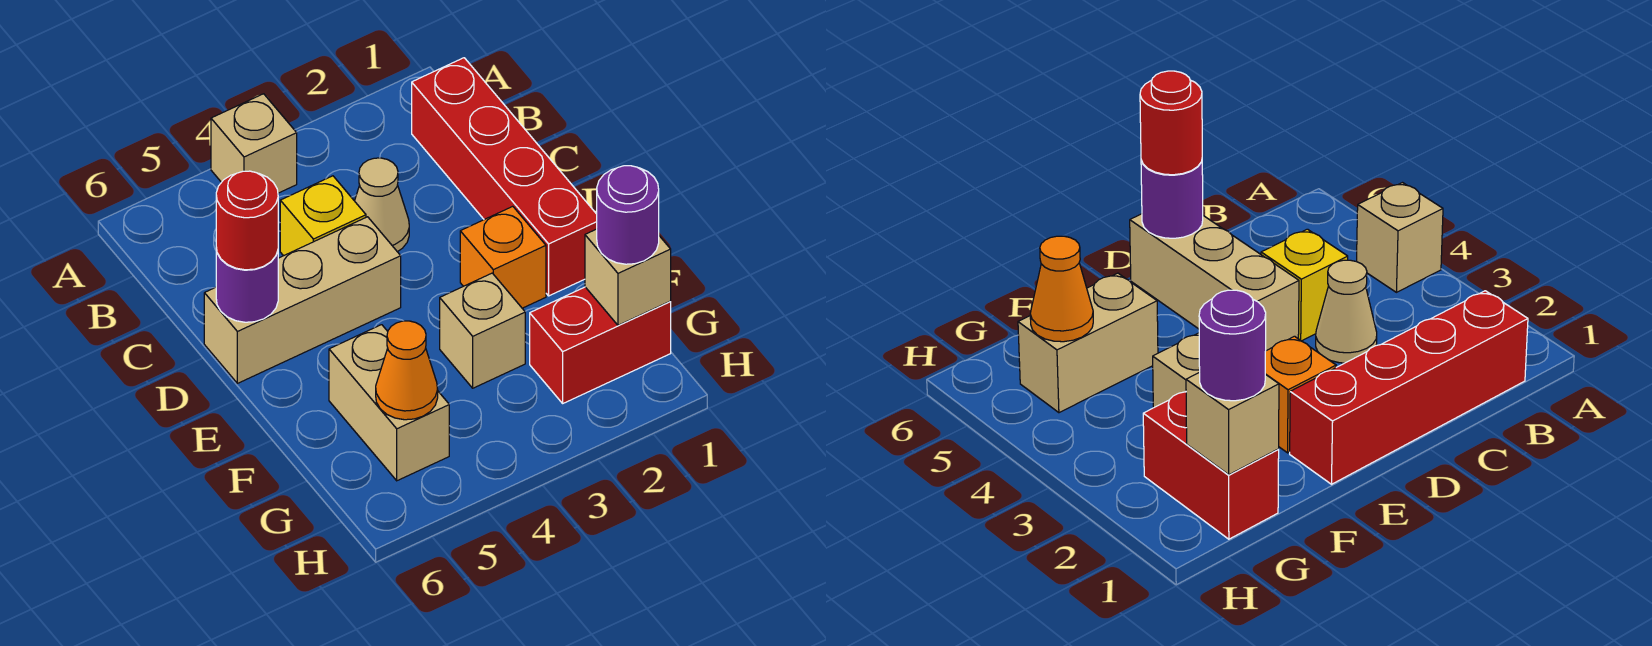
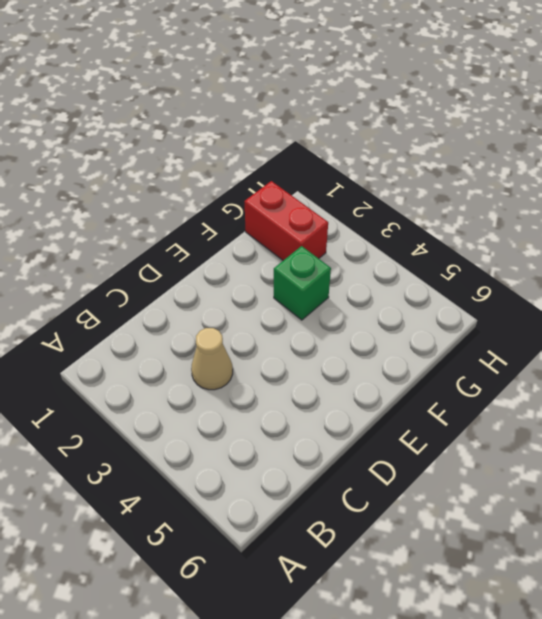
green 1x1 brick [274,246,331,320] -> tan 1x1 brick [440,273,525,388]
none -> tan 1x1 brick [211,94,297,193]
none -> red 1x4 brick [412,58,597,296]
none -> yellow 1x1 brick [280,176,366,256]

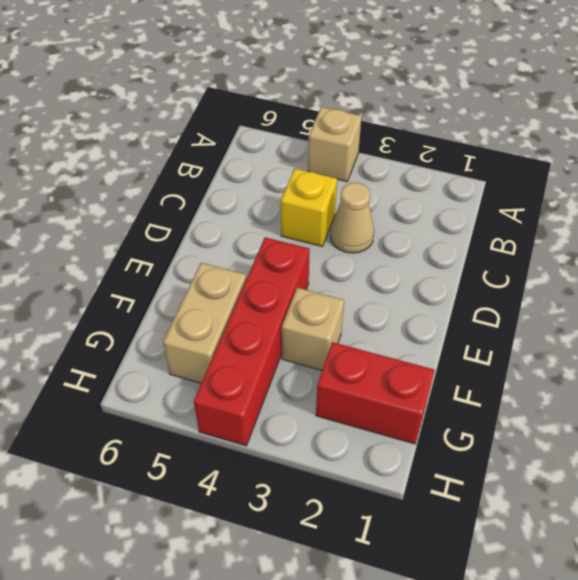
red 1x4 brick [194,237,310,446] -> red 1x4 brick moved to [412,58,597,296]
none -> tan 1x3 brick [204,217,401,383]
none -> orange 1x1 brick [460,206,546,308]
none -> purple 1x1 round brick [216,248,278,322]

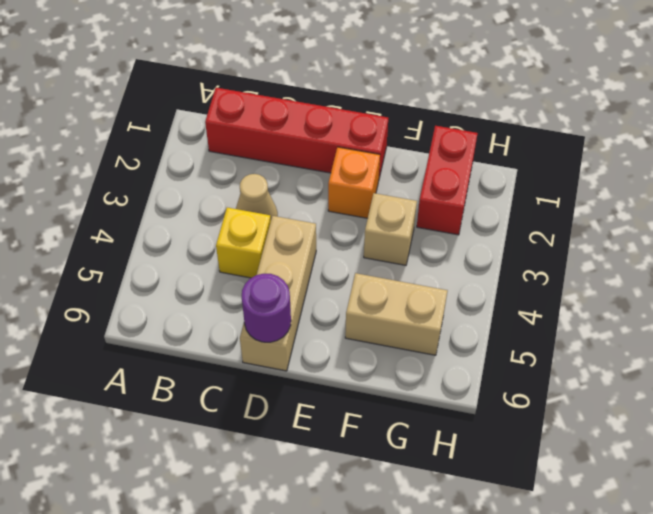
none -> tan 1x1 brick [211,94,297,193]
none -> tan 1x1 brick [585,229,671,325]
none -> orange 1x1 cone [376,321,438,420]

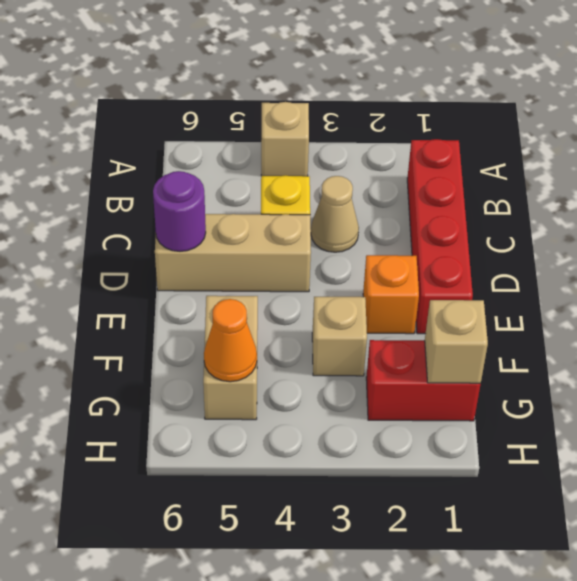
none -> red 1x1 round brick [216,171,278,270]
none -> purple 1x1 round brick [597,166,659,264]

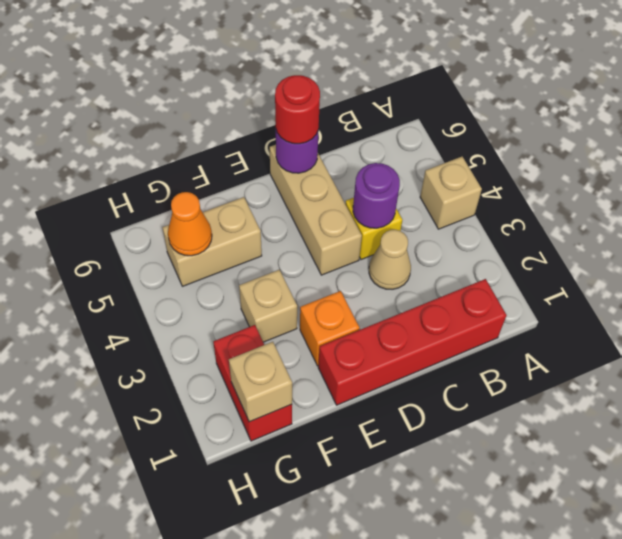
purple 1x1 round brick [353,163,400,228] -> purple 1x1 round brick moved to [597,166,659,264]

